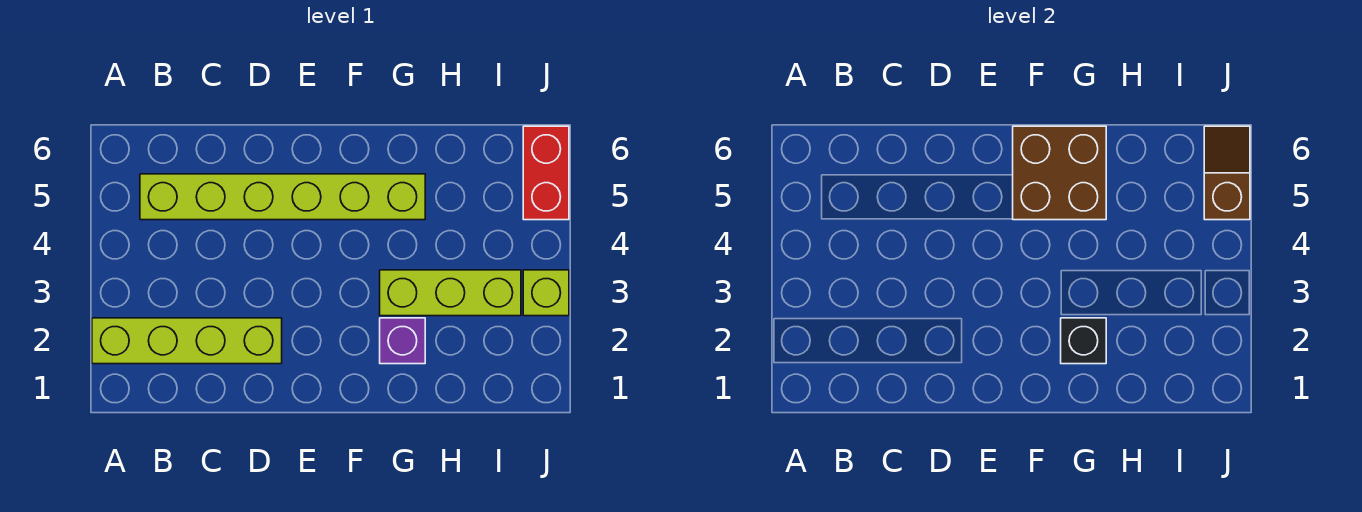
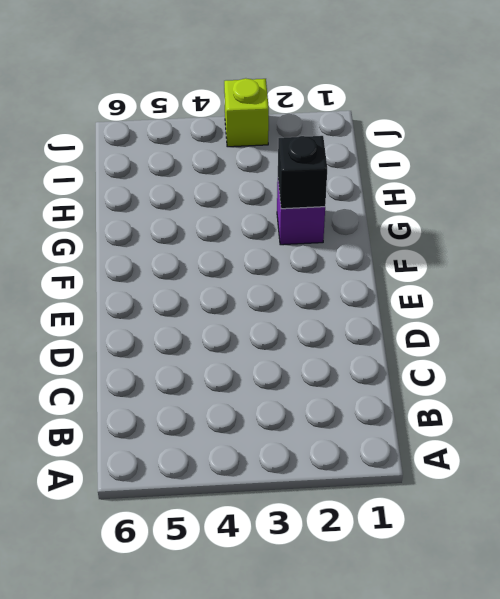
none -> lime 1x4 brick [92,318,282,364]
none -> lime 1x6 brick [140,174,425,220]

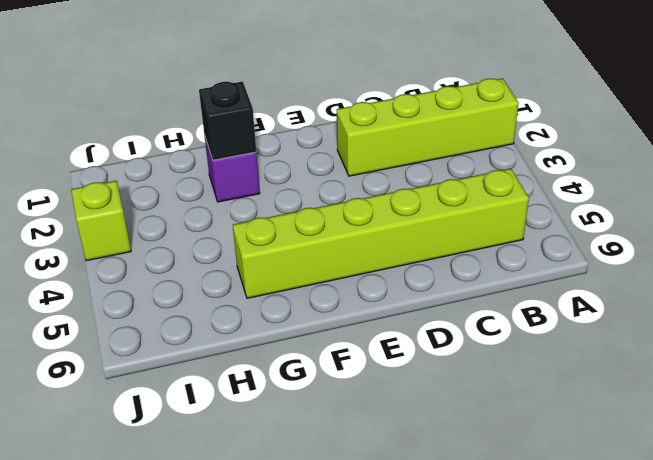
none -> lime 1x3 brick [380,270,521,316]
none -> red 1x2 brick [523,126,569,220]

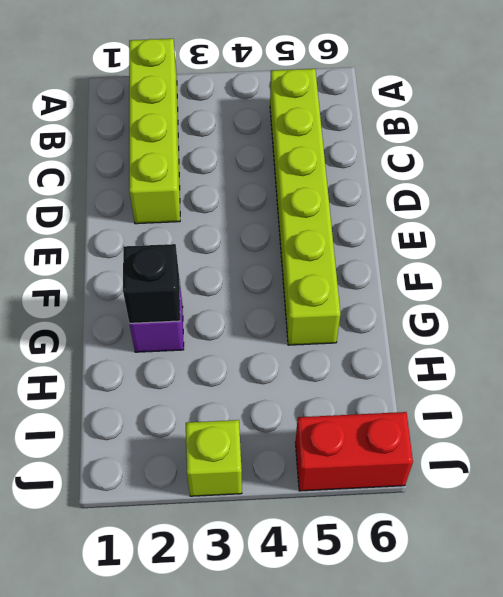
none -> lime 1x3 brick [380,270,521,316]
none -> brown 2x2 brick [1013,126,1106,220]

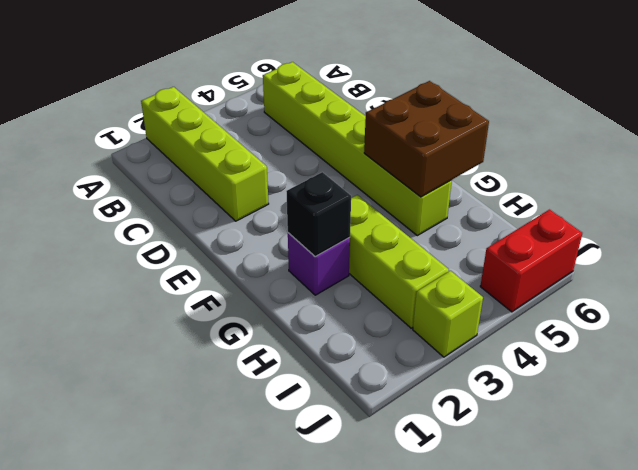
none -> brown 1x2 slope [1204,126,1250,220]

